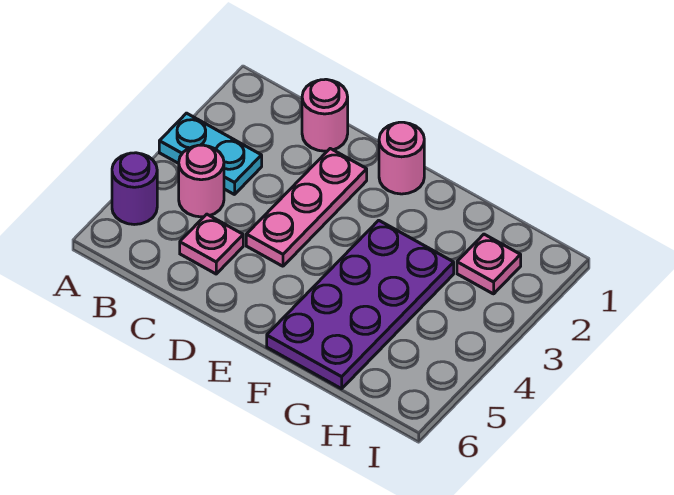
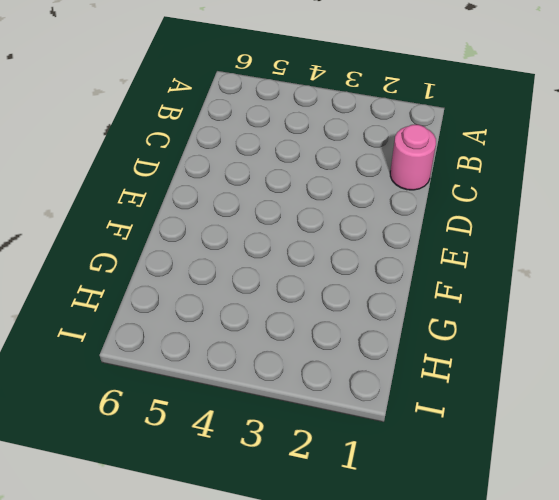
none -> cyan 1x2 plate [159,113,262,195]
none -> purple 1x1 round brick [112,153,157,225]

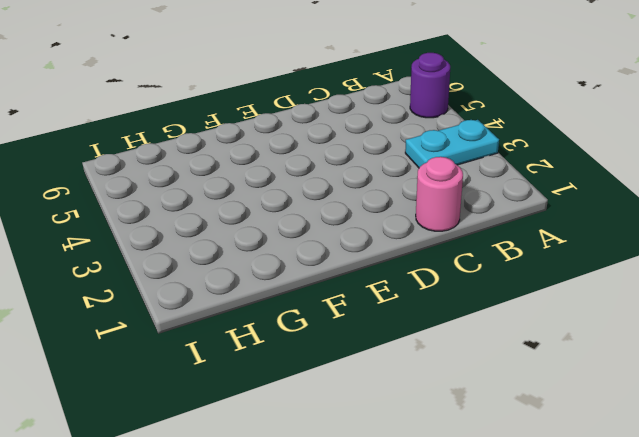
none -> pink 1x1 round brick [179,145,224,217]
none -> pink 1x1 plate [180,214,243,274]

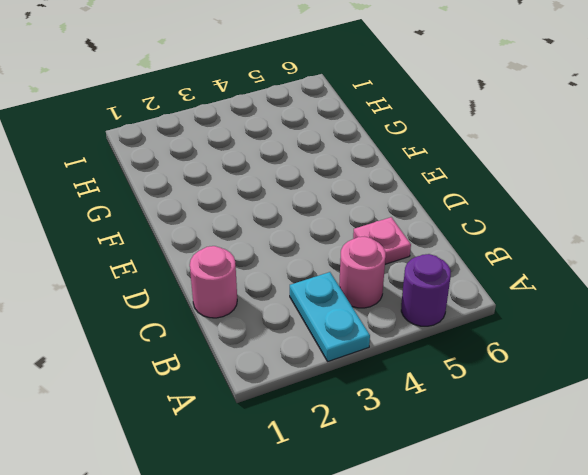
none -> pink 1x3 plate [246,149,367,266]
none -> pink 1x1 round brick [379,122,424,194]

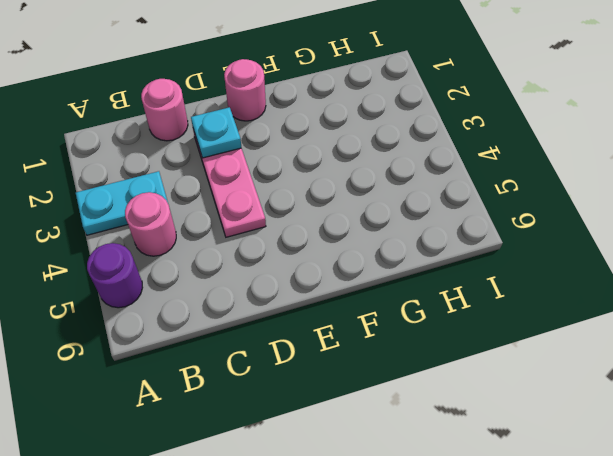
cyan 1x1 plate [191,107,241,158] -> none
none -> pink 1x1 plate [180,214,243,274]
none -> purple 2x4 plate [267,220,454,389]

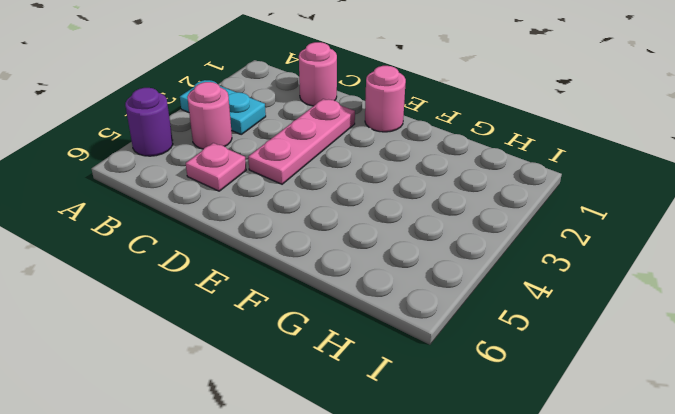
none -> purple 2x4 plate [267,220,454,389]
none -> pink 1x1 plate [457,234,521,294]

